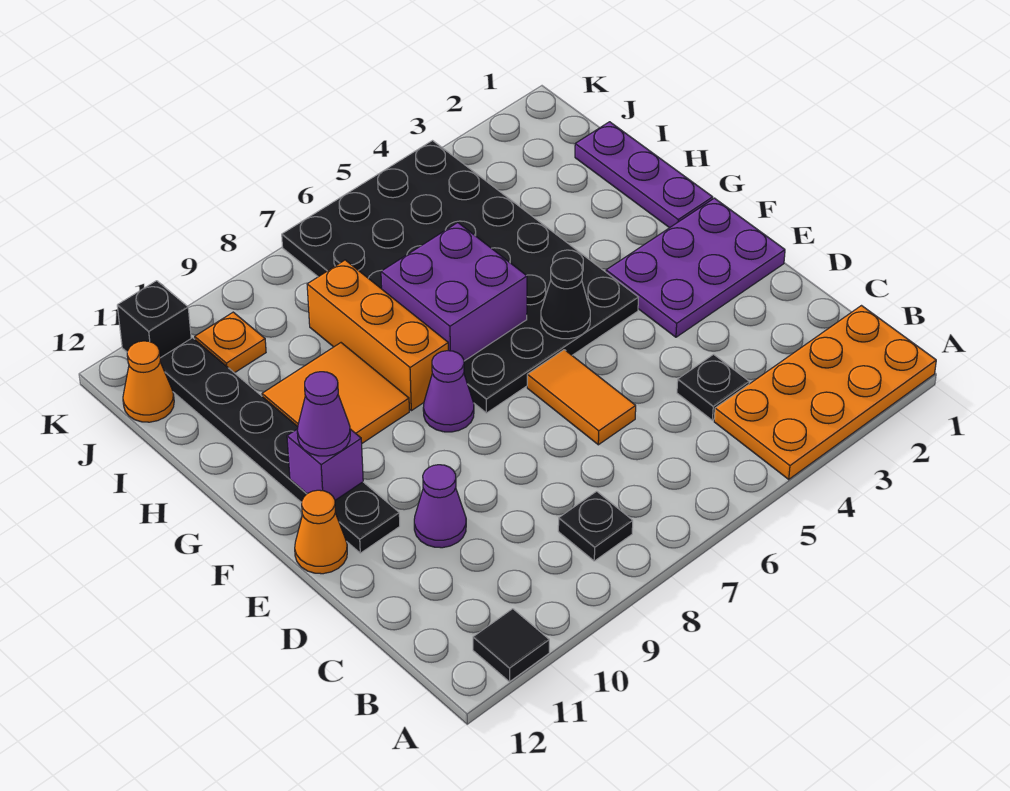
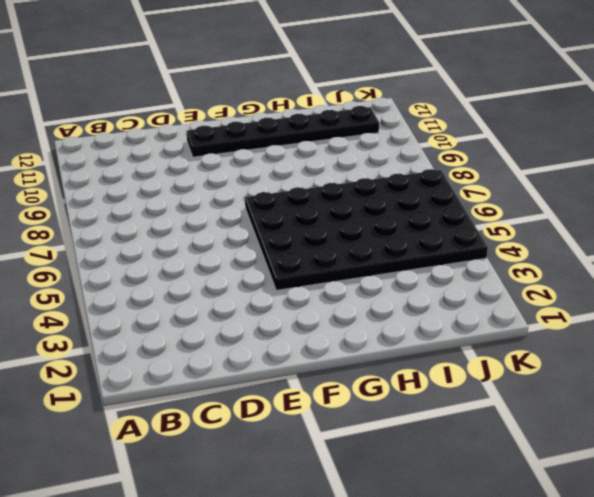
none -> orange 2x4 plate [714,306,936,479]
none -> black 1x1 tile [473,609,549,682]
none -> black 1x1 plate [558,491,633,561]

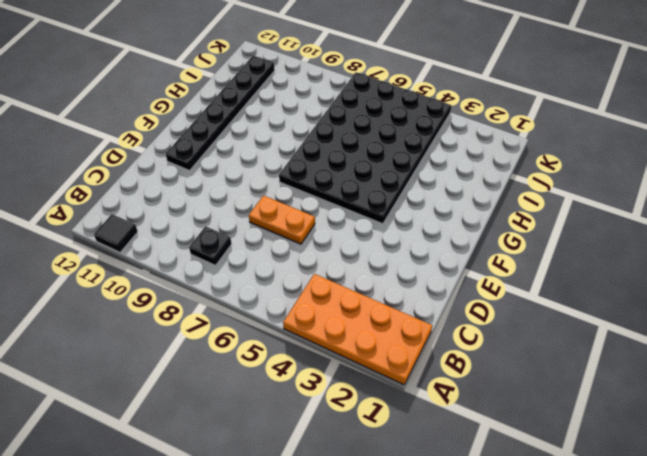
orange 1x2 plate [249,196,315,244] -> orange 1x2 tile [527,350,636,445]
none -> black 1x1 plate [677,354,749,420]
none -> purple 1x1 cone [414,465,466,548]
none -> purple 2x3 plate [606,198,785,337]

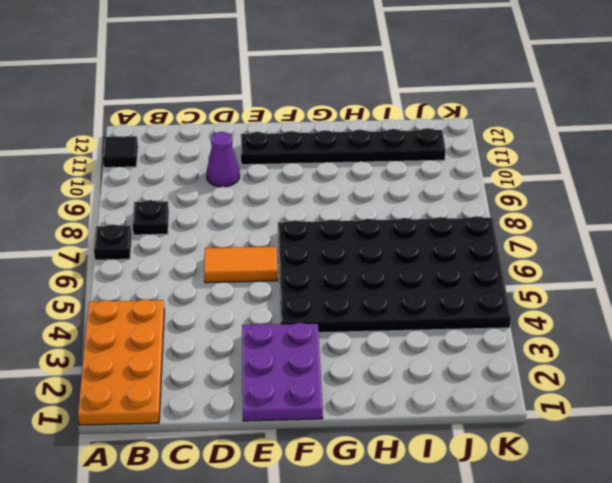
black 1x1 plate [94,224,132,260] -> black 1x1 plate moved to [677,354,749,420]
none -> orange 1x1 cone [295,490,347,574]
none -> purple 1x1 cone [423,351,474,432]
none -> purple 1x3 plate [575,122,713,228]

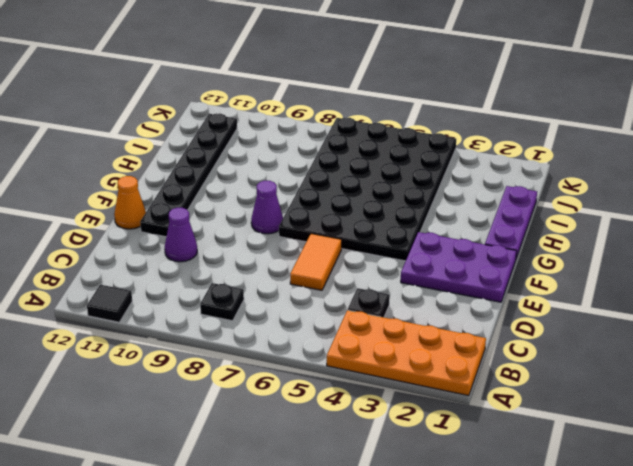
none -> orange 1x3 brick [307,260,448,411]
none -> orange 2x2 tile [262,343,409,443]
none -> orange 1x1 plate [195,312,266,373]

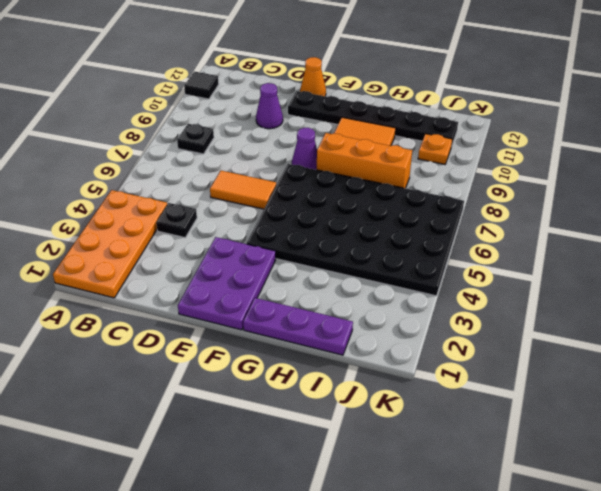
none -> orange 1x1 cone [123,341,174,422]
none -> black 1x1 brick [117,281,191,358]
none -> black 1x1 cone [541,258,590,339]

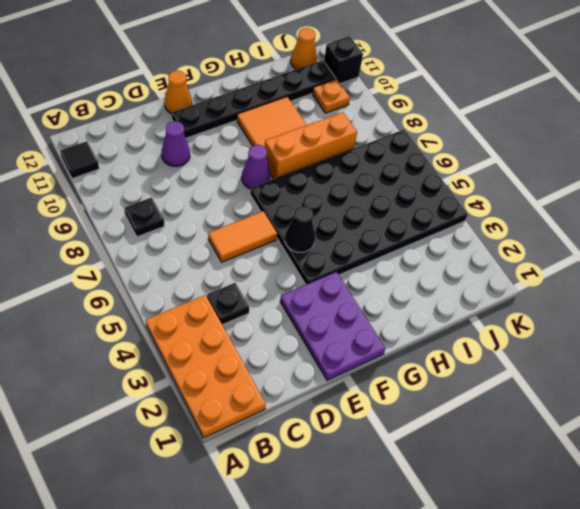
none -> purple 1x3 plate [575,122,713,228]
none -> purple 1x1 brick [287,429,363,500]
none -> purple 2x2 brick [381,223,527,361]

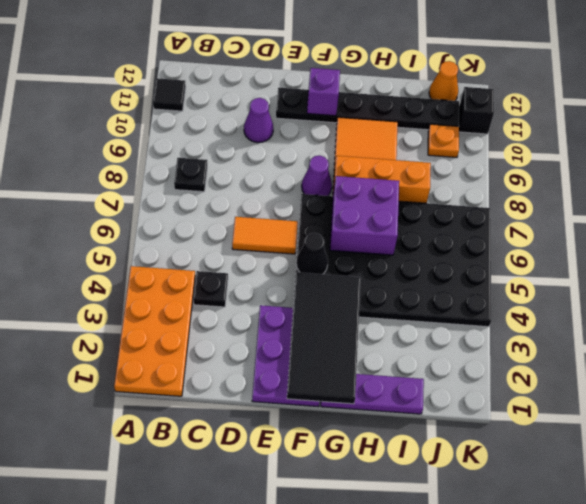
black 2x4 tile [287,272,361,404] -> none
none -> orange 1x1 cone [295,490,347,574]
none -> purple 1x1 cone [297,372,350,456]

